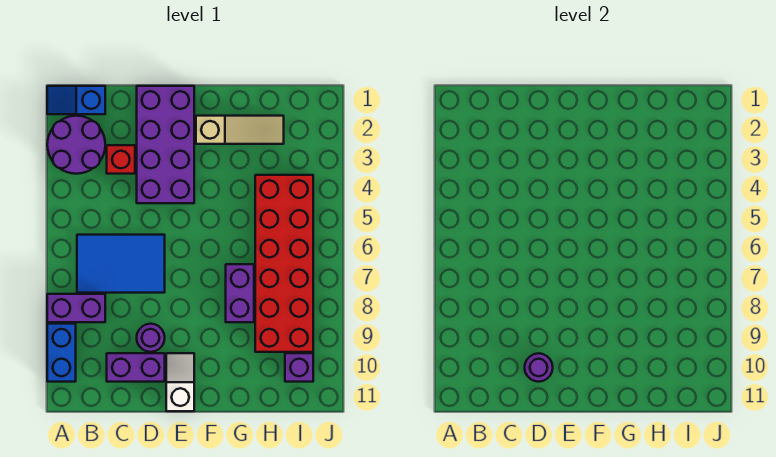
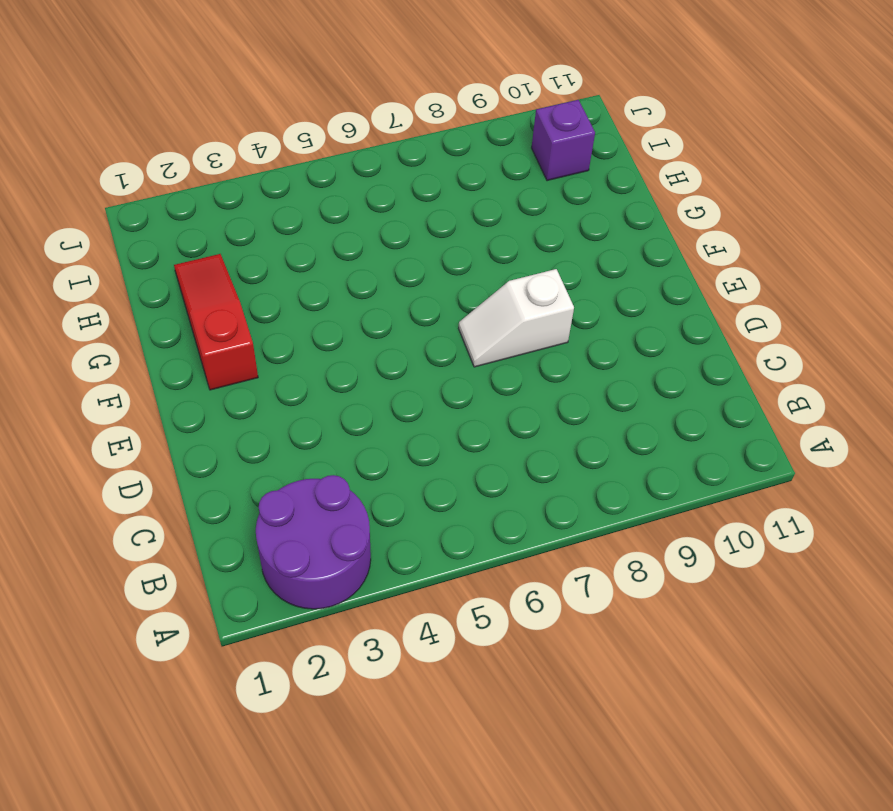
white 1x2 slope [459,269,574,367] -> white 1x2 slope moved to [166,353,194,411]
red 1x3 slope [174,254,258,390] -> tan 1x3 slope [196,116,284,144]
none -> blue 1x2 slope [47,86,105,114]
none -> purple 1x2 brick [47,294,105,322]
none -> blue 1x2 brick [47,324,76,382]

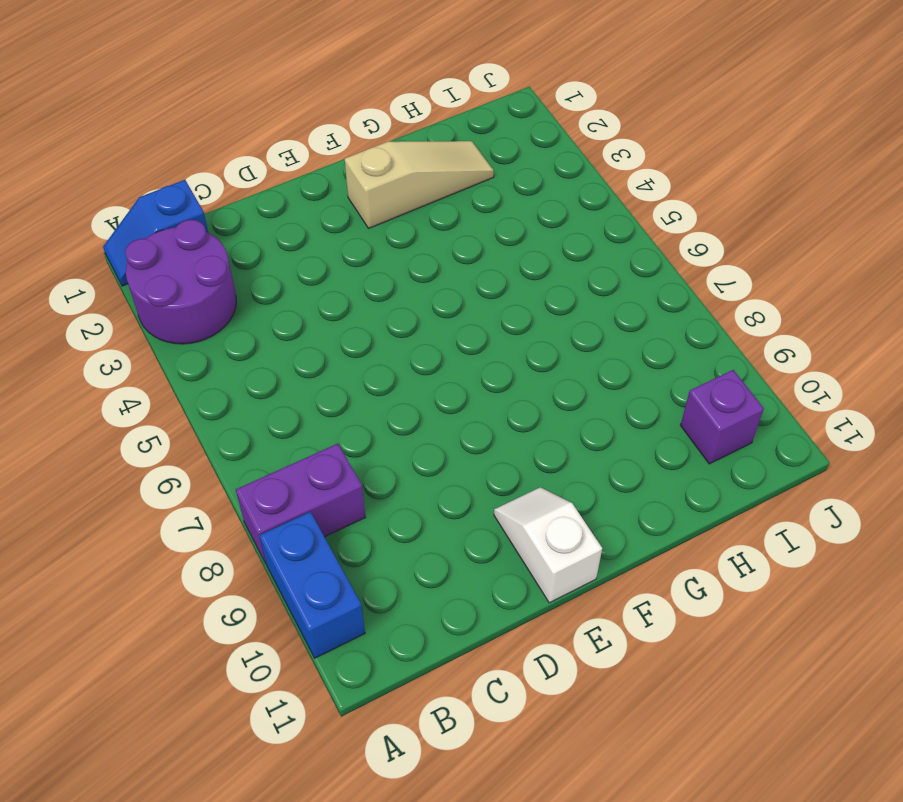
none -> blue 2x3 tile [77,235,165,293]
none -> red 1x1 brick [107,145,135,174]
none -> purple 1x2 brick [107,353,165,382]

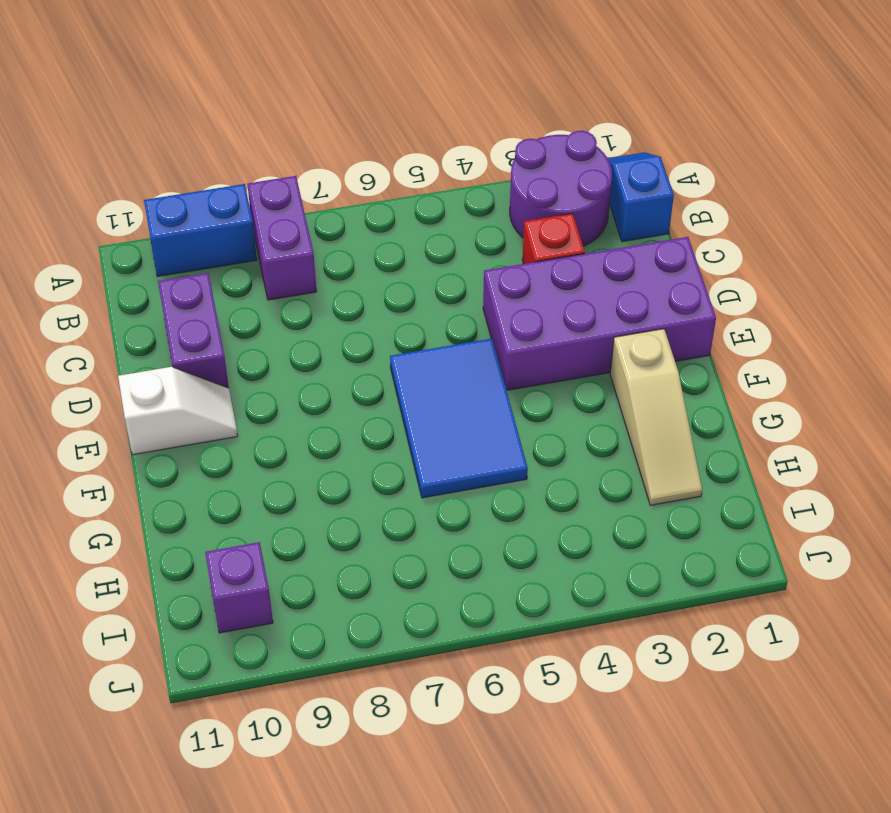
blue 2x3 tile [390,339,528,498] -> blue 2x3 tile moved to [77,235,165,293]
none -> purple 1x1 round brick [137,324,165,352]
none -> purple 1x2 brick [226,264,254,322]
none -> red 2x6 brick [255,175,313,352]

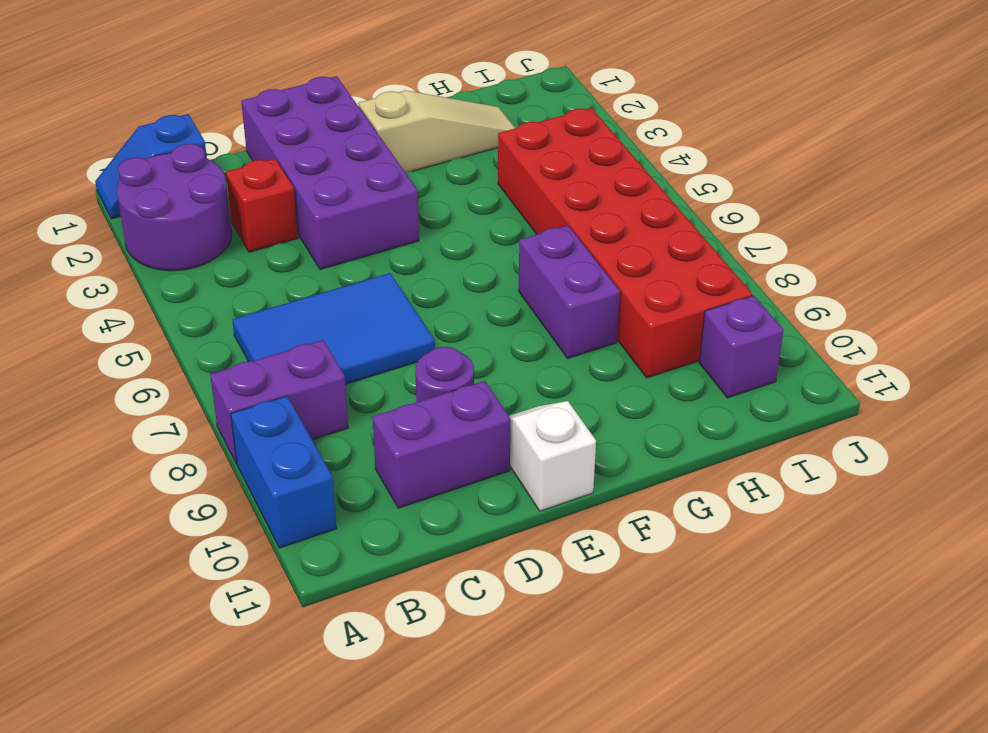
none -> purple 1x1 round brick [525,353,553,382]

